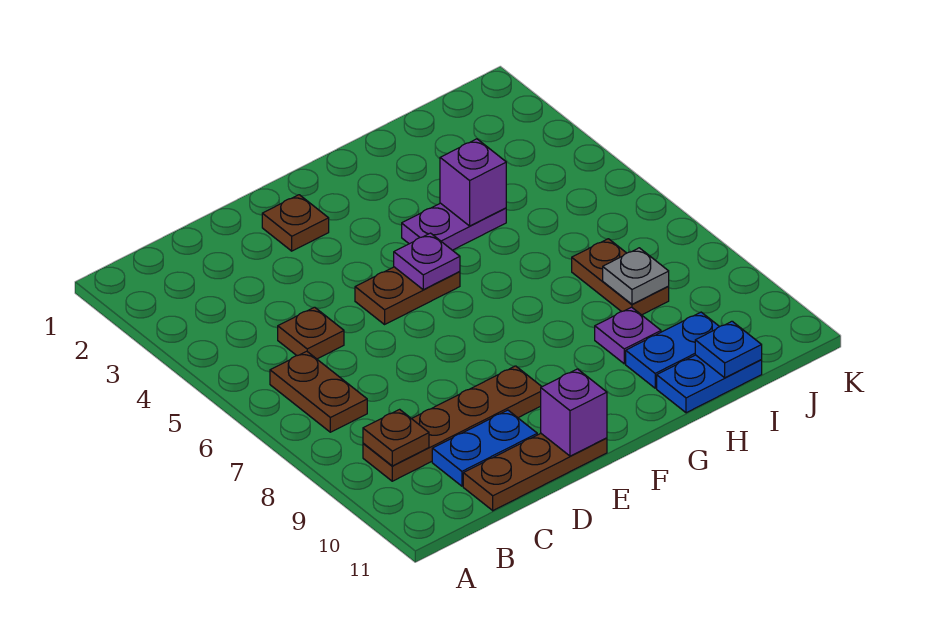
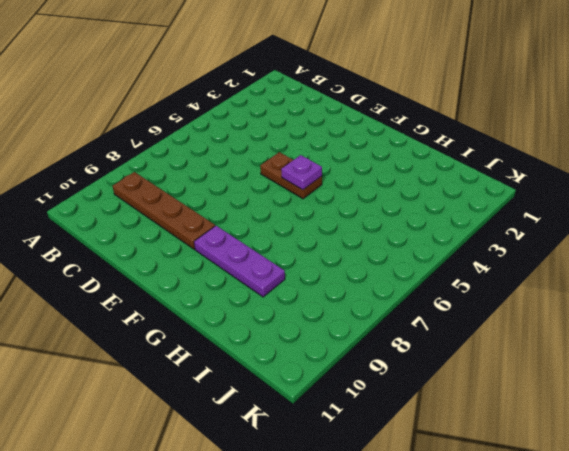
purple 1x3 plate [194,226,285,297] -> purple 1x1 plate [595,307,661,364]
none -> brown 1x2 plate [270,351,367,432]
none -> brown 1x1 plate [278,307,344,359]
none -> blue 1x2 plate [432,410,537,486]

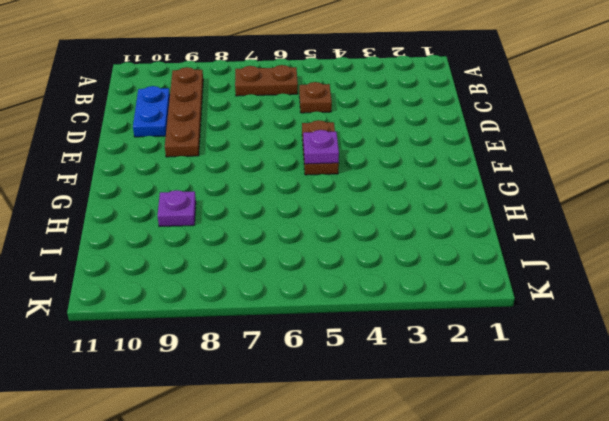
none -> brown 1x3 plate [463,434,607,511]
none -> brown 1x1 plate [262,195,329,251]
none -> purple 1x2 plate [402,203,506,250]

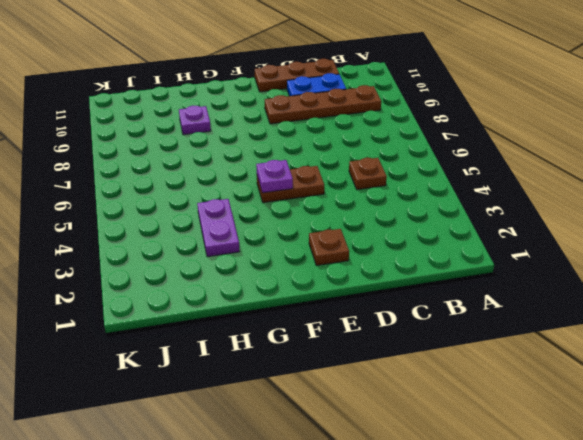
purple 1x2 plate [197,199,240,257] -> purple 1x2 plate turned to [402,203,506,250]
none -> brown 1x2 plate [270,351,367,432]
none -> blue 1x2 plate [626,312,719,388]
none -> blue 1x2 plate [657,355,762,413]

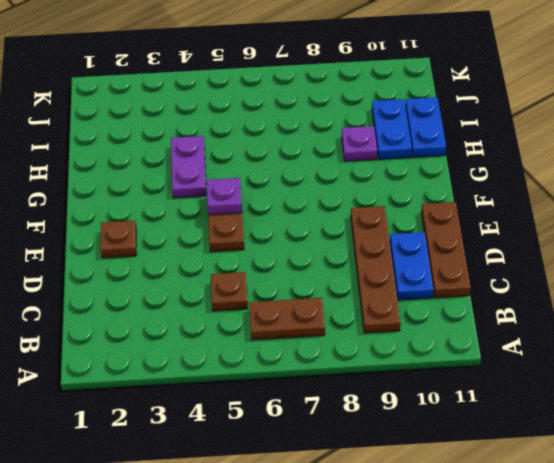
none -> brown 1x2 plate [572,239,669,315]
none -> brown 1x1 plate [363,409,429,466]
none -> purple 1x1 brick [541,369,607,456]

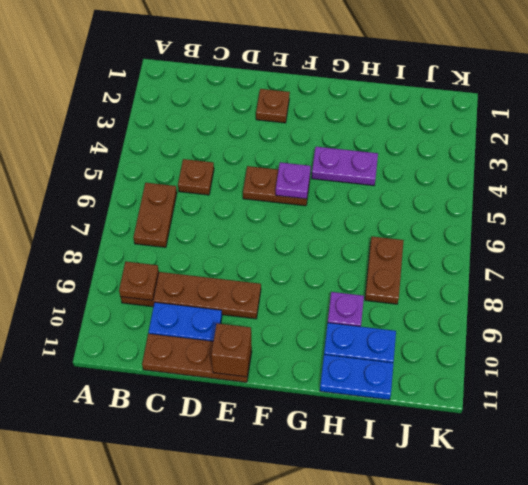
brown 1x1 brick [211,323,251,377] -> purple 1x1 brick [541,369,607,456]
none -> purple 1x1 brick [440,139,506,226]
none -> grey 1x1 plate [603,248,669,304]
none -> blue 1x1 plate [695,321,762,378]

